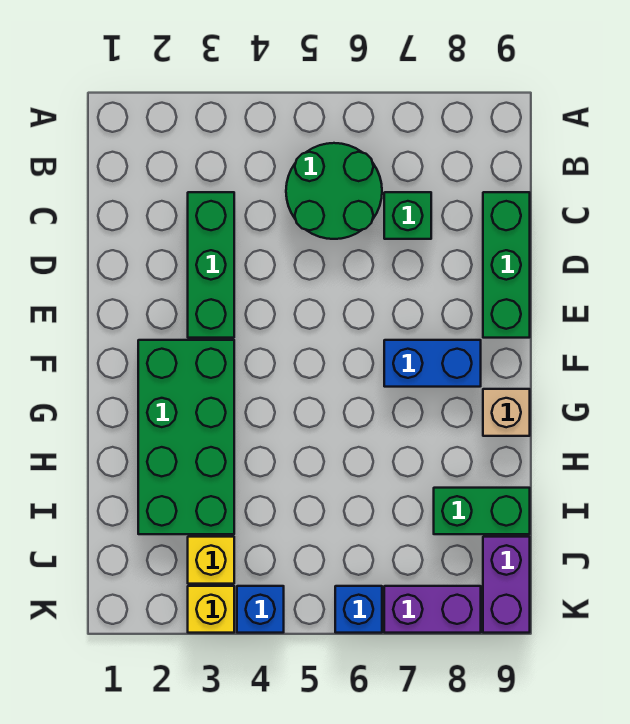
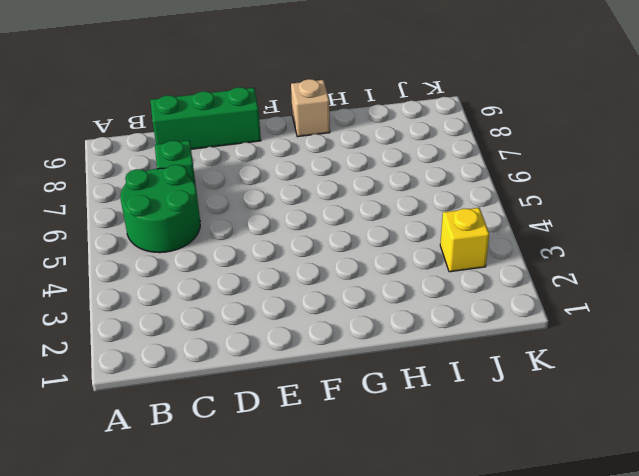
none -> green 1x3 brick [188,192,234,338]
none -> green 2x4 brick [138,340,234,534]
none -> blue 1x2 brick [384,340,481,387]

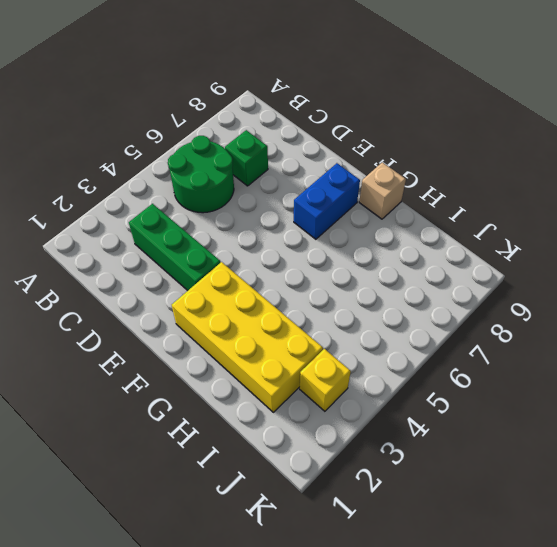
yellow 2x4 brick [172,262,323,412] -> green 2x4 brick [138,340,234,534]
none -> green 1x3 brick [483,192,530,338]
none -> green 1x2 brick [434,488,530,534]
none -> purple 1x2 brick [483,537,530,633]

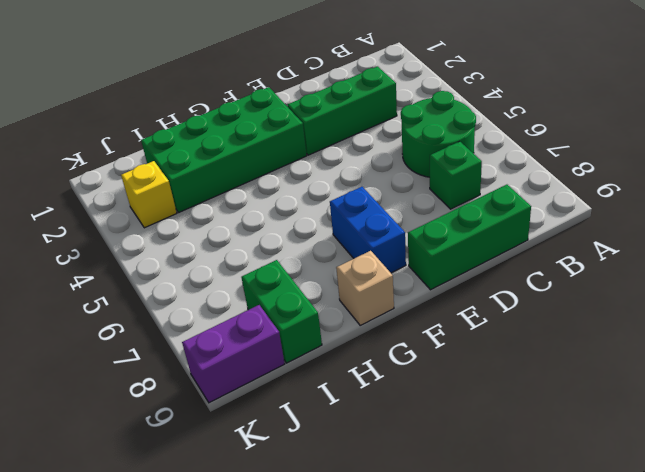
none -> yellow 1x1 brick [188,586,234,633]
none -> blue 1x1 brick [237,586,284,633]
none -> blue 1x1 brick [335,586,382,633]

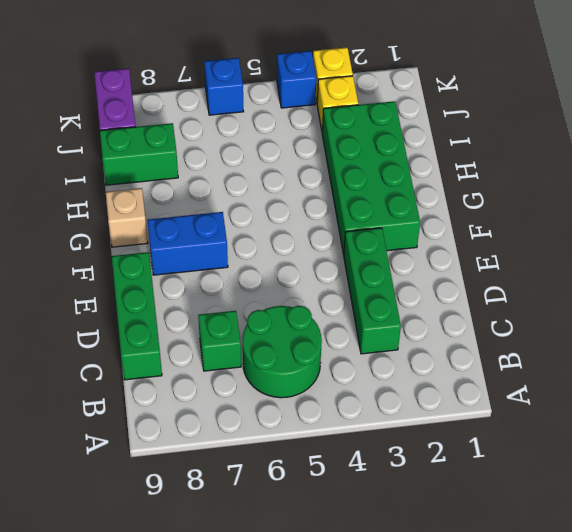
none -> purple 1x2 brick [384,586,481,633]

